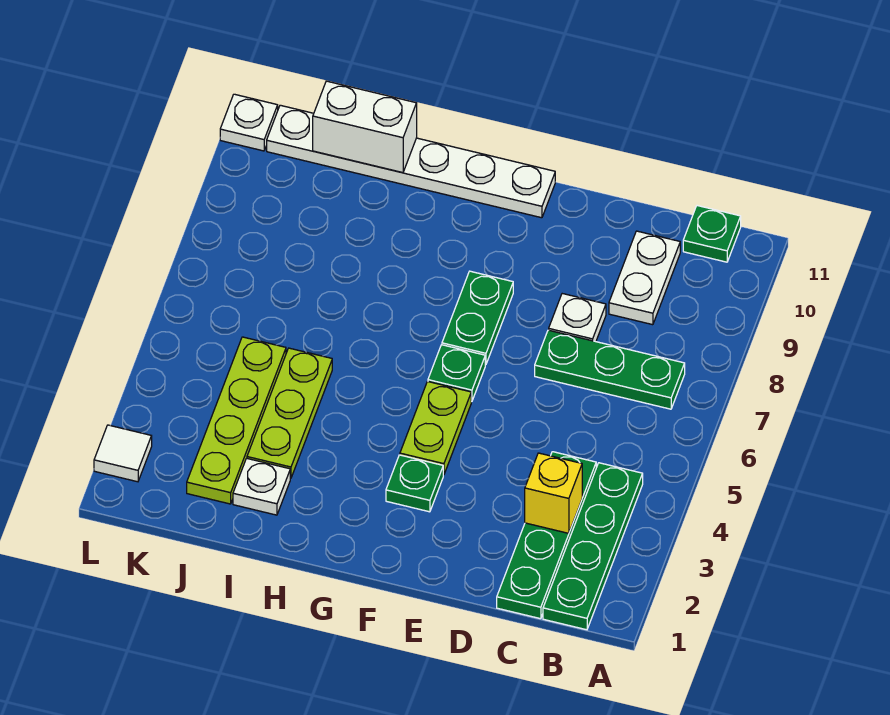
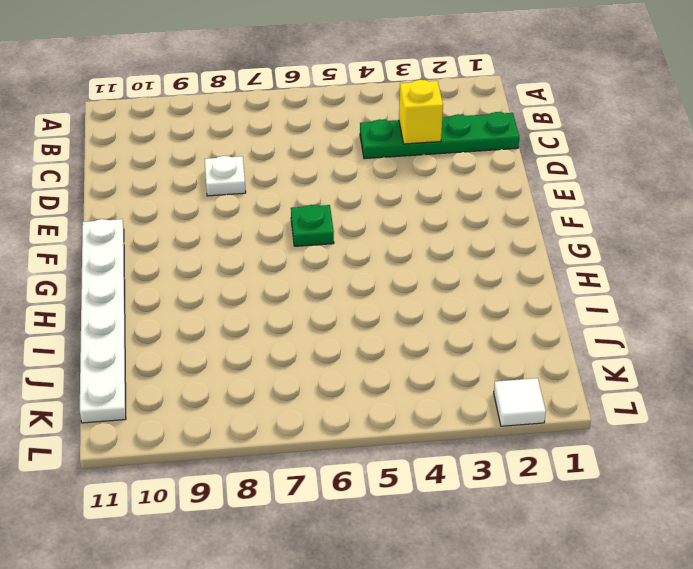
none -> green 1x4 plate [543,463,643,630]
none -> green 1x3 plate [535,330,685,409]
none -> green 1x1 plate [683,206,741,262]

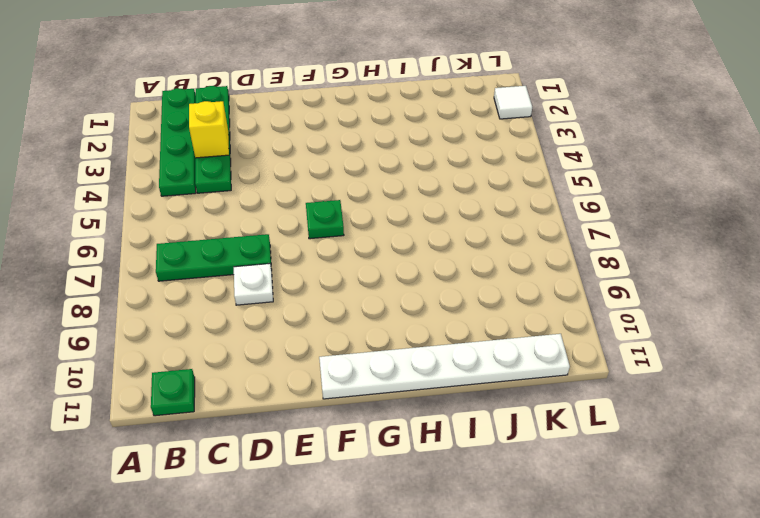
none -> white 1x2 plate [609,231,680,325]
none -> green 1x1 plate [386,455,443,512]
none -> lime 1x2 plate [400,382,471,475]

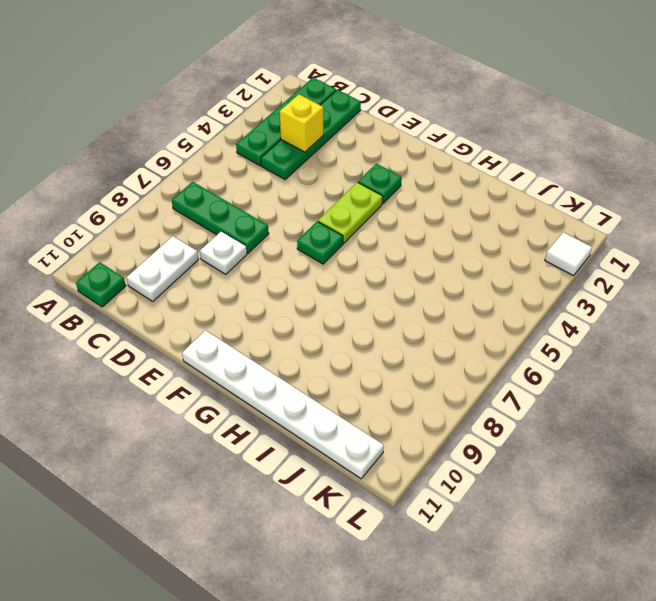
none -> green 1x2 plate [442,271,513,365]
none -> white 1x1 plate [233,458,290,515]
none -> lime 1x3 plate [247,348,332,478]

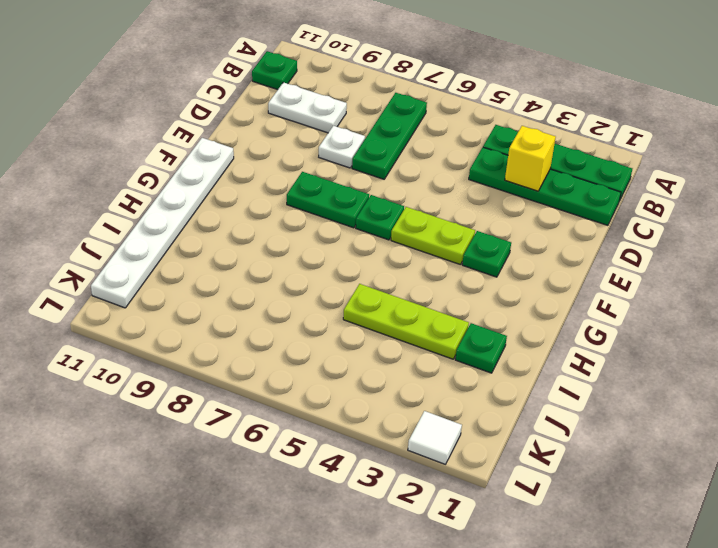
green 1x1 plate [455,323,507,373] -> white 1x1 plate [233,458,290,515]
none -> lime 1x4 plate [187,337,286,504]
none -> white 1x1 plate [220,94,278,151]
none -> white 1x2 brick [313,81,417,173]

